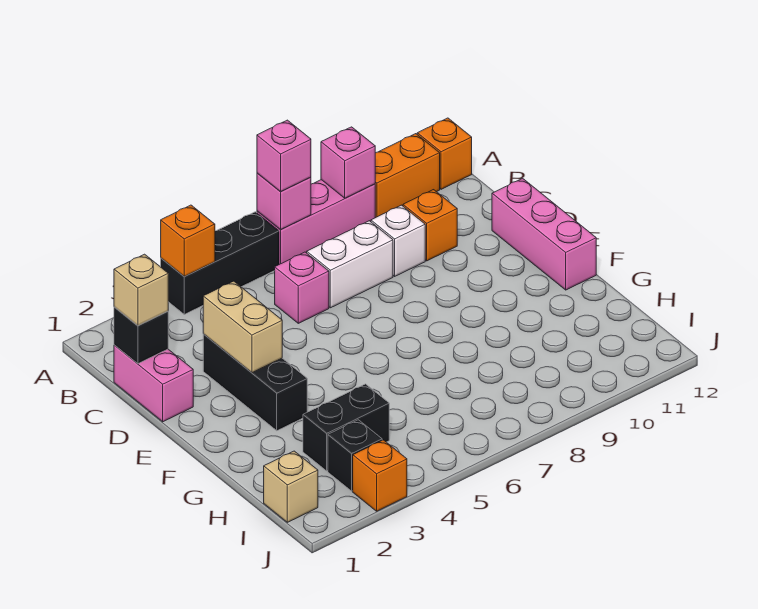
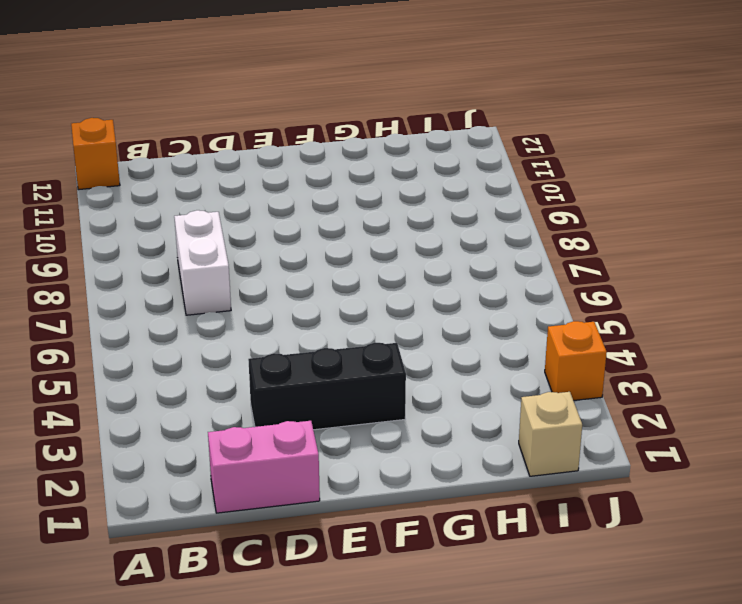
none -> black 1x3 brick [161,212,279,314]
none -> pink 1x3 brick [257,180,375,264]
none -> orange 1x2 brick [375,134,440,218]

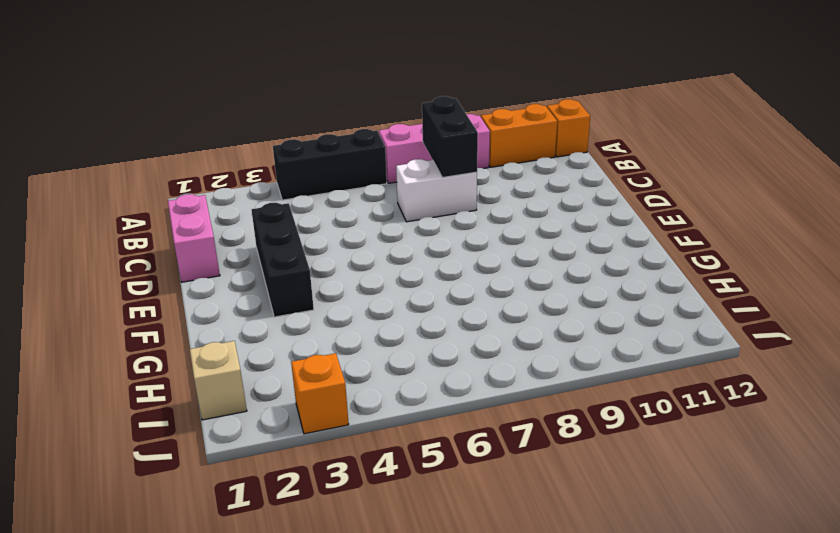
black 1x2 brick [422,96,478,178] -> black 1x2 brick turned to [303,384,389,471]
none -> pink 1x1 brick [275,252,329,323]
none -> white 1x1 brick [371,205,425,276]
none -> orange 1x1 brick [403,190,457,261]

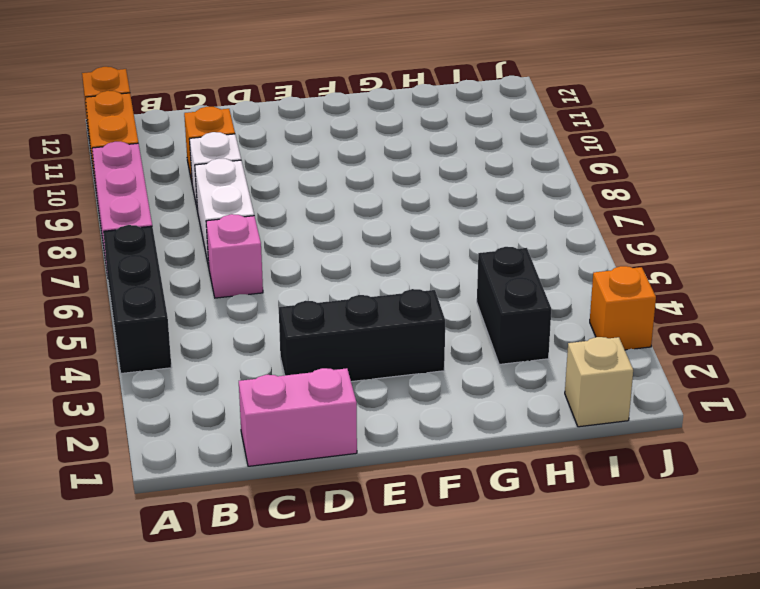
none -> pink 1x3 brick [492,178,596,290]
none -> black 1x1 brick [328,420,382,491]
none -> orange 1x1 brick [161,205,215,277]

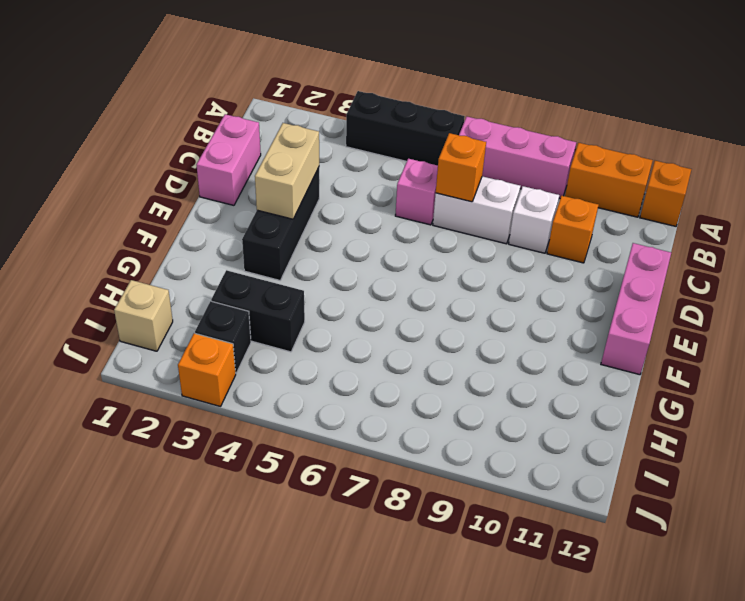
orange 1x1 brick [436,133,486,202] -> orange 1x1 brick moved to [161,205,215,277]
none -> pink 1x1 brick [257,173,311,230]
none -> pink 1x1 brick [321,127,375,198]
none -> black 1x1 brick [114,307,168,364]

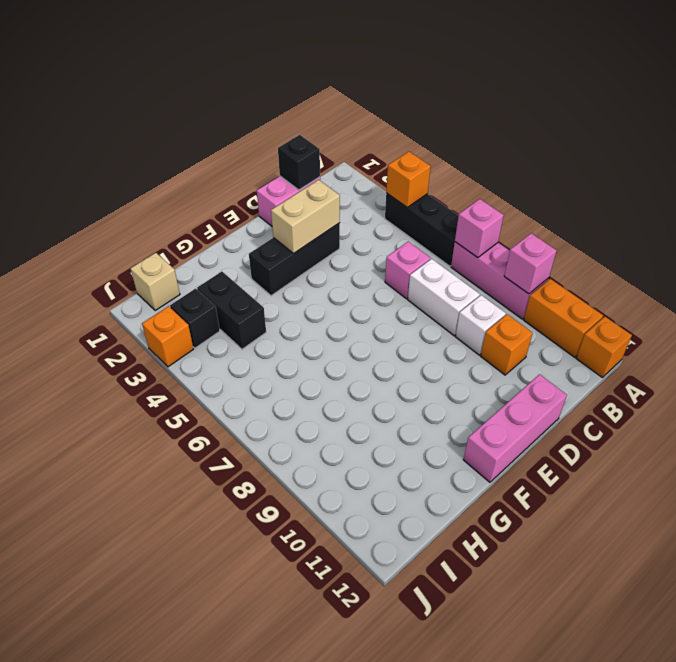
none -> pink 1x1 brick [257,120,311,192]
none -> tan 1x1 brick [114,254,168,326]

